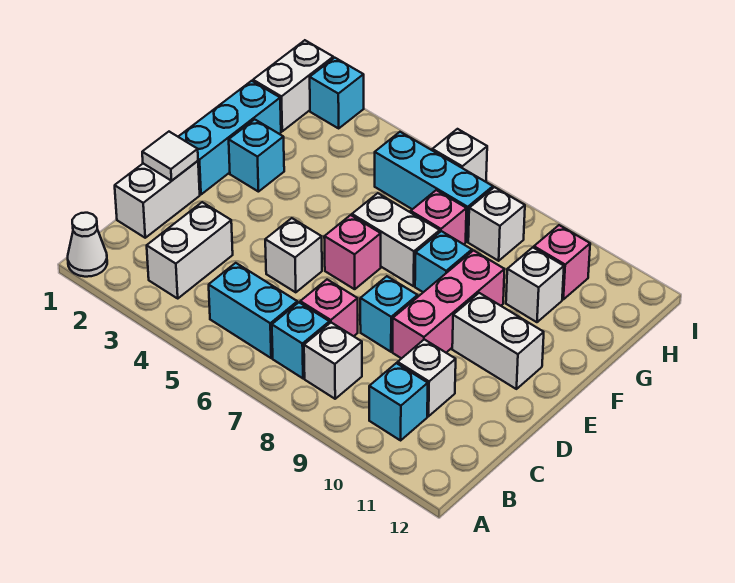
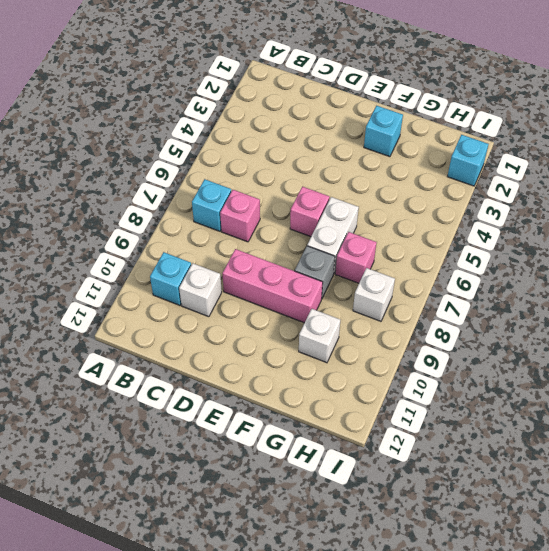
grey 1x1 brick [295,246,335,298] -> cyan 1x1 brick [415,231,472,292]
none -> white 1x1 cone [68,213,107,277]
none -> white 1x2 brick [147,202,233,298]
none -> cyan 1x2 brick [209,263,297,358]

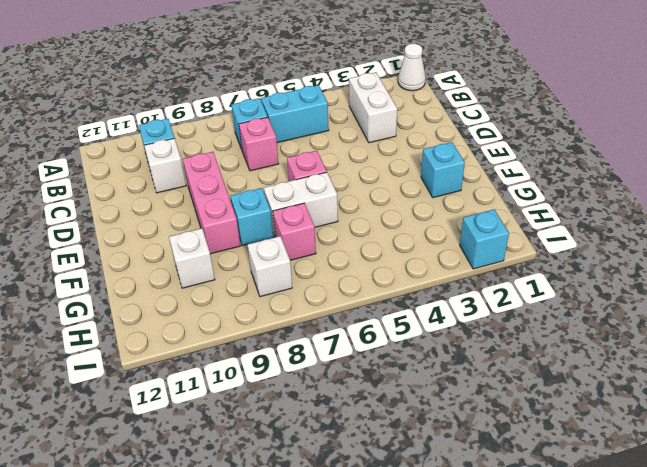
none -> white 1x1 brick [304,323,362,399]
none -> white 1x2 brick [115,161,200,238]
none -> white 1x1 brick [265,218,322,292]

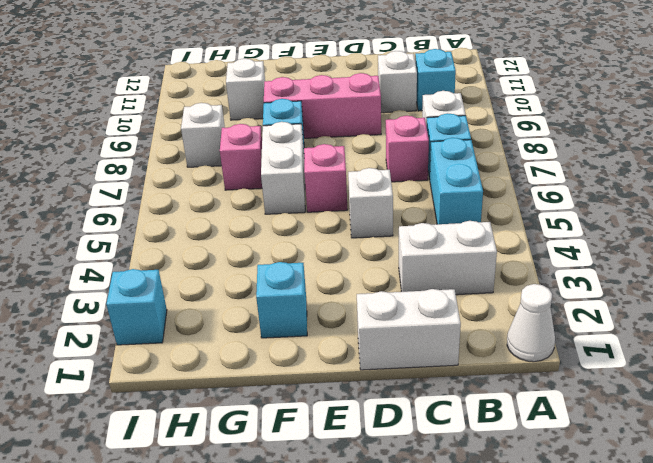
none -> cyan 1x1 brick [360,276,418,352]
none -> cyan 1x3 brick [178,81,281,194]
none -> white 1x2 brick [452,293,544,389]

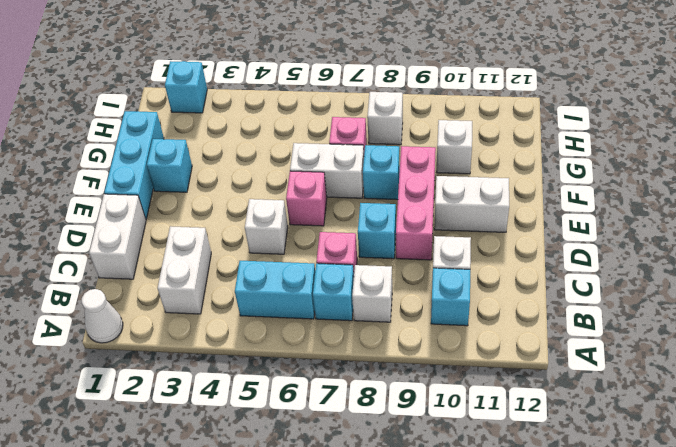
none -> white 1x2 brick [253,40,333,131]
none -> cyan 1x3 brick [375,132,493,242]
none -> pink 1x1 brick [534,225,590,299]

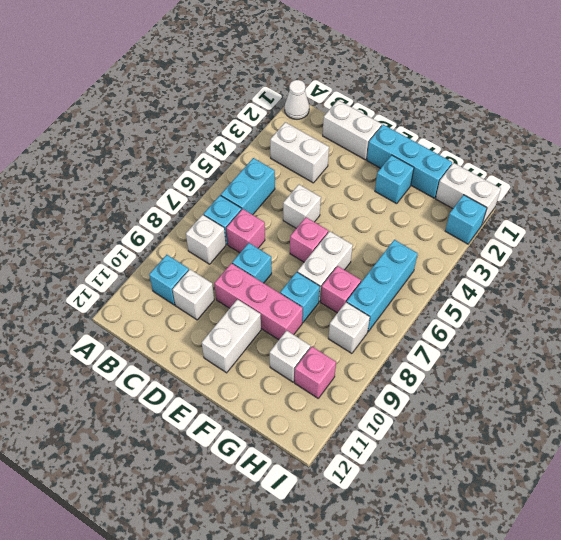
none -> white 1x1 brick [432,129,487,182]
none -> white 1x1 tile [142,132,198,181]

